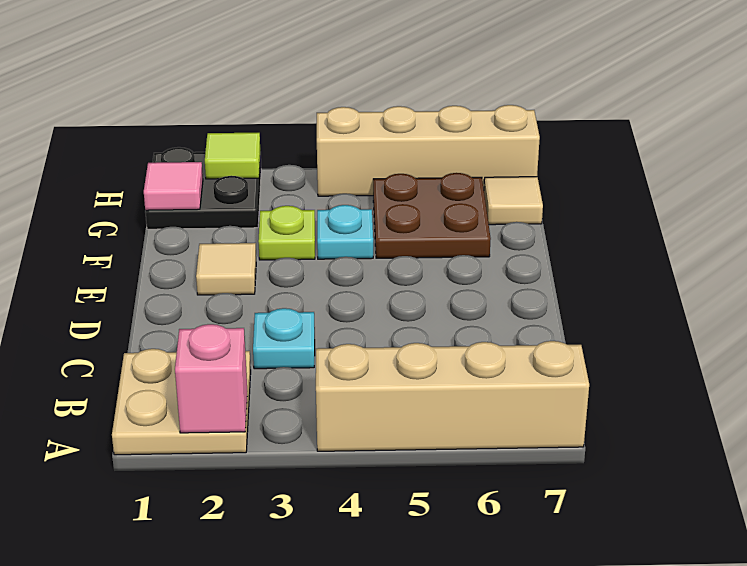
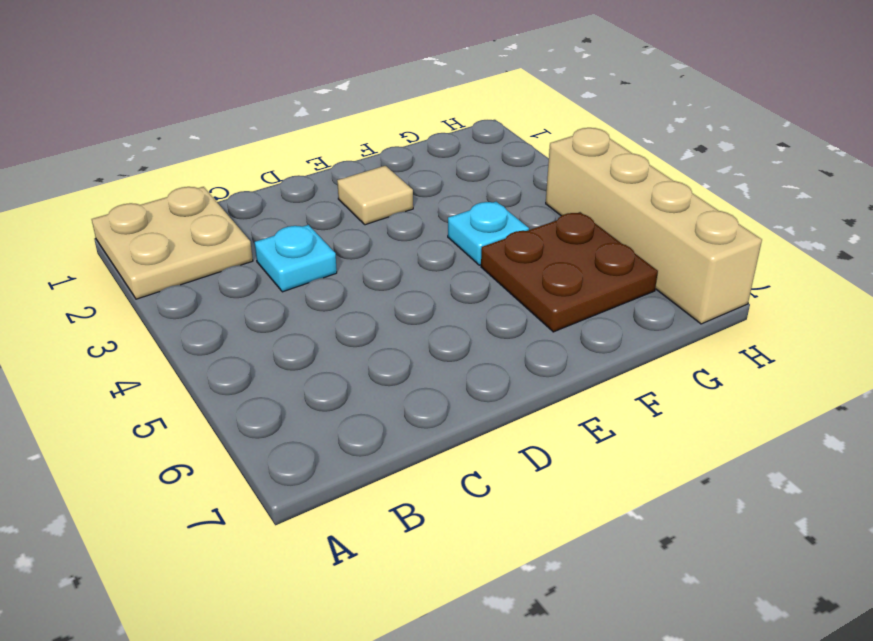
none -> tan 1x4 brick [316,341,589,451]
none -> lime 1x1 plate [258,206,315,260]
none -> black 2x2 plate [145,147,261,229]

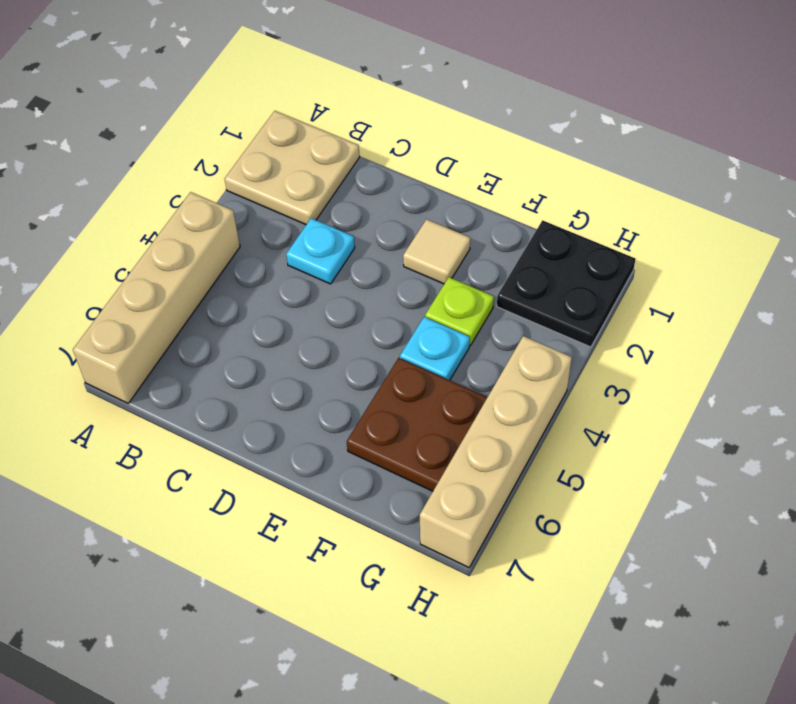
none -> tan 1x1 tile [484,177,543,225]
none -> pink 1x1 brick [175,324,247,433]
none -> pink 1x1 tile [144,162,203,210]

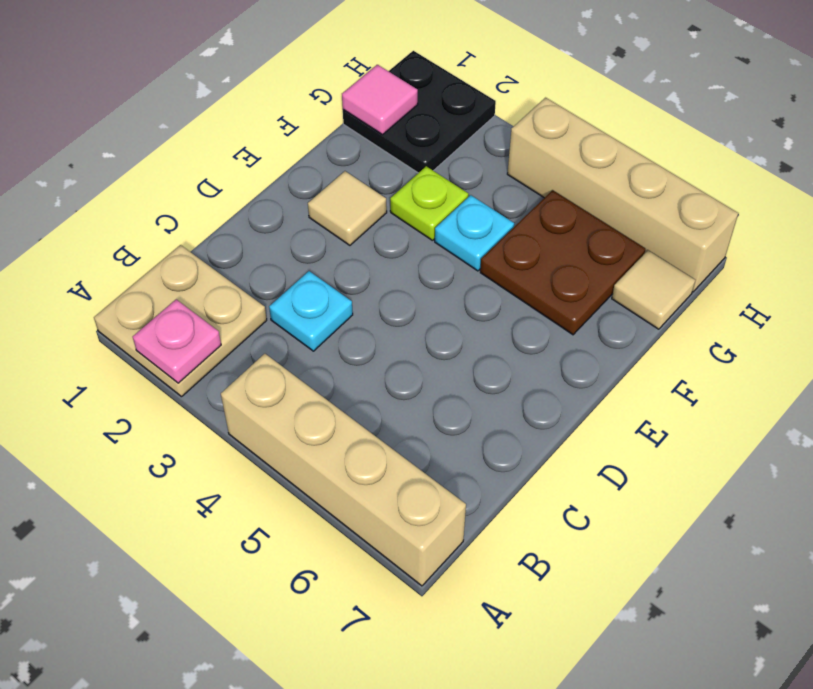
pink 1x1 plate [133,299,221,383] -> pink 1x1 brick [175,324,247,433]
none -> lime 1x1 tile [205,133,260,179]

